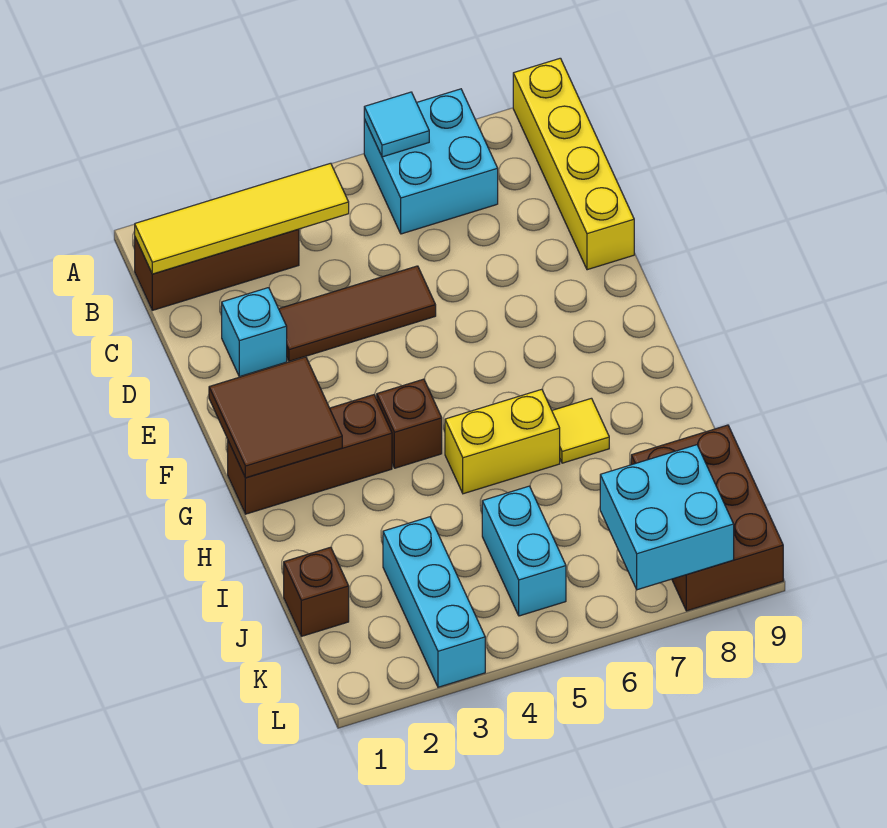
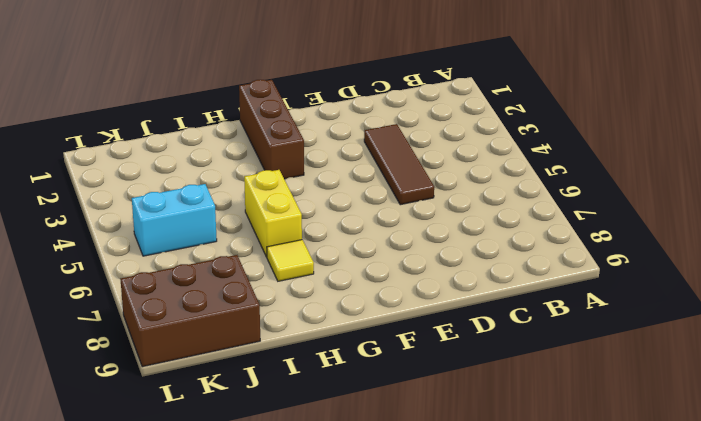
none -> cyan 2x2 brick [364,89,498,234]
none -> yellow 1x4 brick [513,58,634,270]
none -> brown 1x3 brick [135,229,299,310]

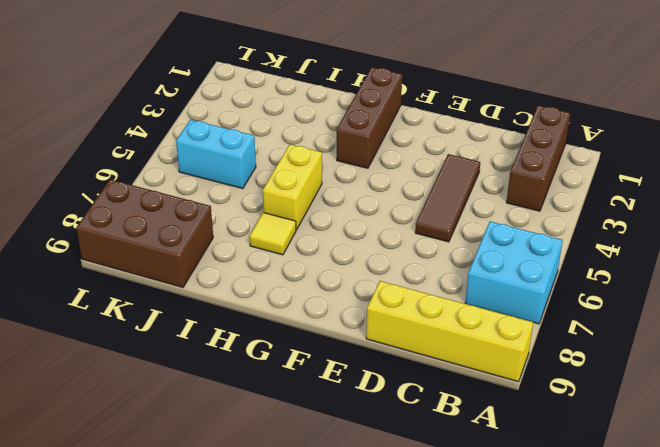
none -> cyan 1x1 brick [222,288,287,377]
none -> brown 1x1 brick [377,379,442,468]
none -> brown 1x1 brick [284,547,349,636]

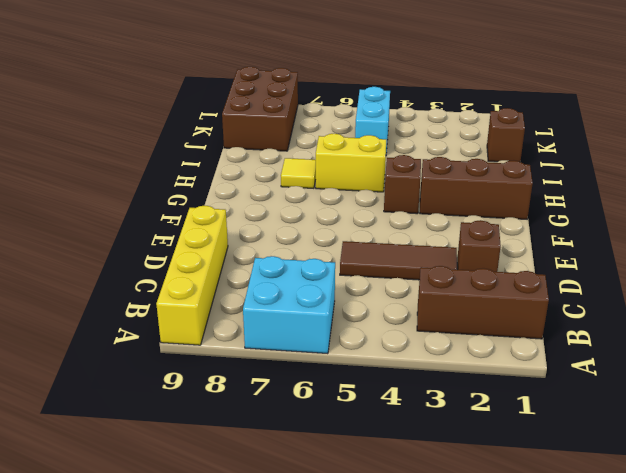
brown 1x1 brick [457,220,501,272] -> cyan 1x1 brick [222,288,287,377]
none -> cyan 1x3 brick [383,517,485,687]
none -> cyan 1x1 tile [364,92,429,157]
none -> yellow 1x4 tile [135,163,349,274]

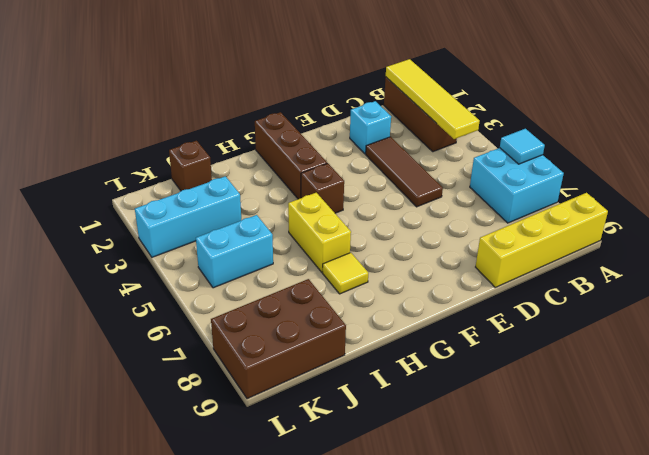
none -> brown 2x2 tile [209,357,342,478]
none -> cyan 2x2 brick [600,445,734,590]

